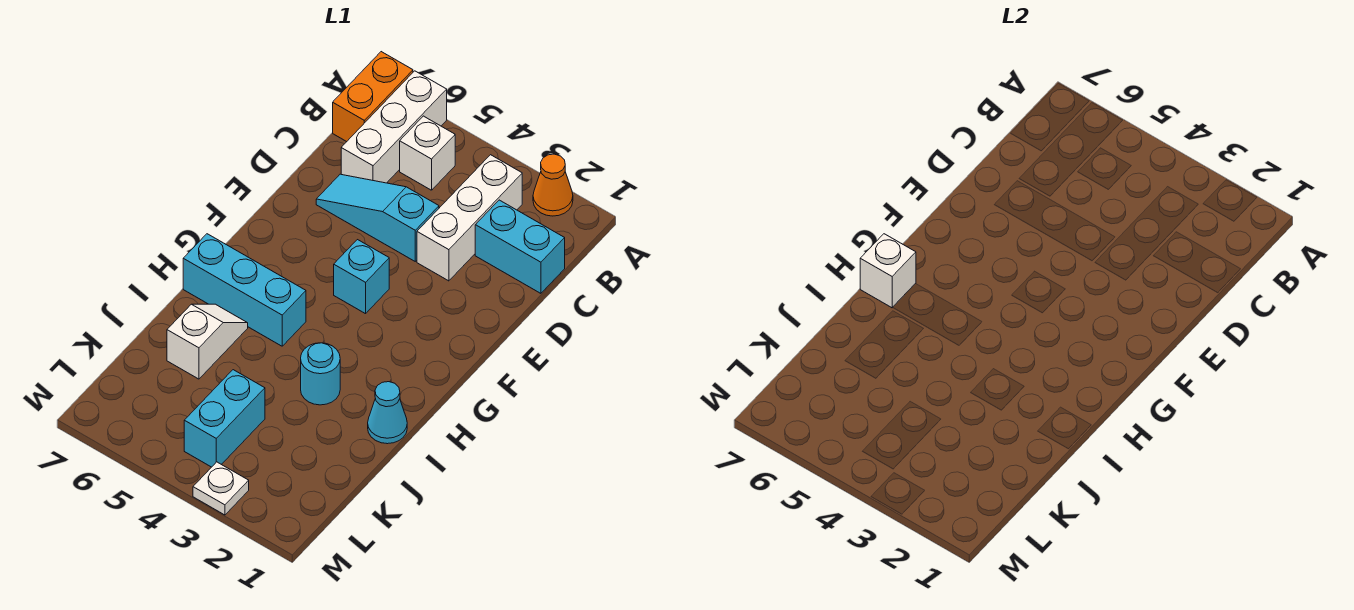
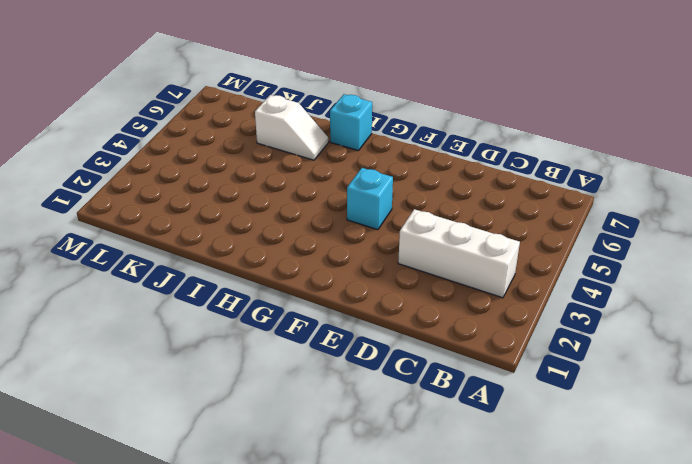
cyan 1x1 brick [330,94,372,151] -> cyan 1x3 brick [183,234,306,346]
none -> orange 1x1 cone [533,154,573,216]
none -> white 1x3 brick [341,71,447,183]
none -> orange 1x2 brick [333,52,413,142]

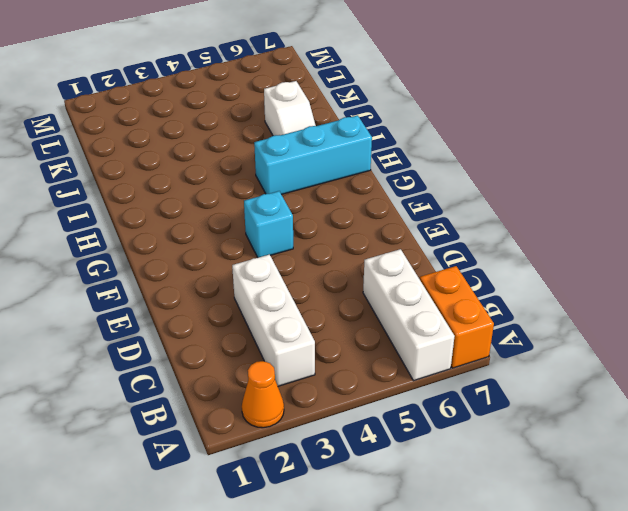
none -> white 1x1 brick [400,116,455,190]
none -> cyan 1x2 brick [475,200,565,293]
none -> cyan 1x3 slope [316,174,439,261]

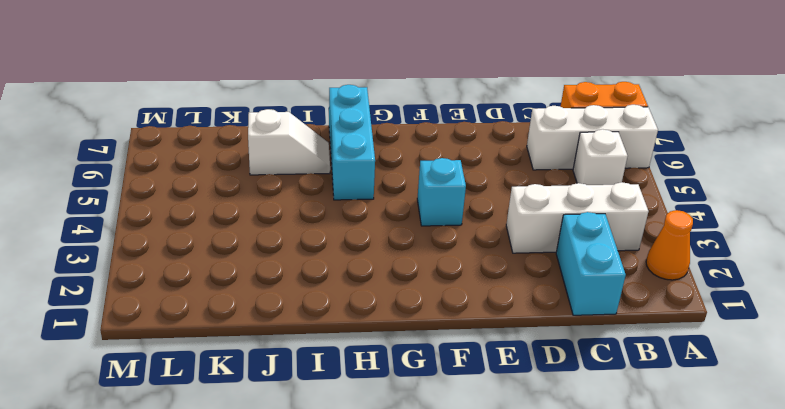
none -> cyan 1x3 slope [316,174,439,261]
none -> cyan 1x1 cone [368,382,407,444]
none -> cyan 1x1 round brick [301,343,340,405]

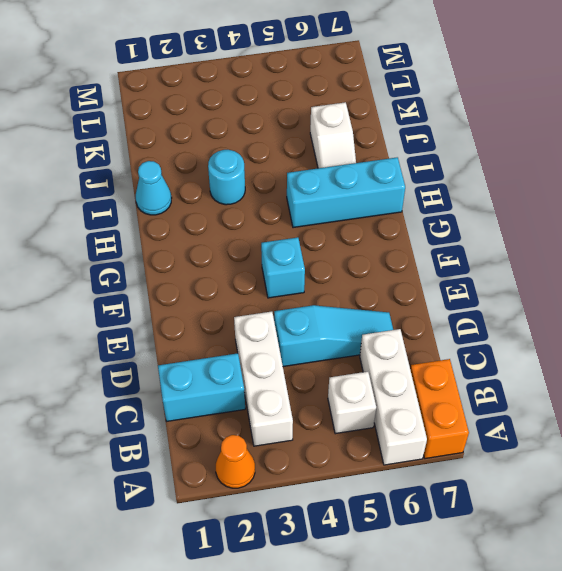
none -> cyan 1x2 brick [184,370,265,467]
none -> white 1x1 plate [193,462,249,515]
none -> white 1x1 brick [860,234,916,308]

